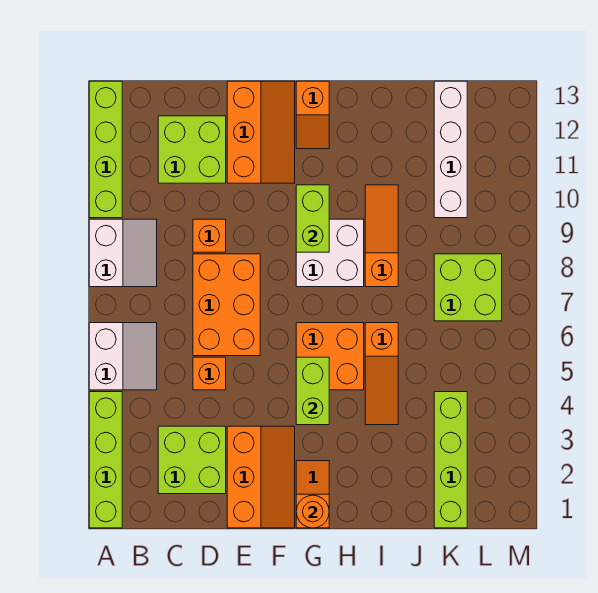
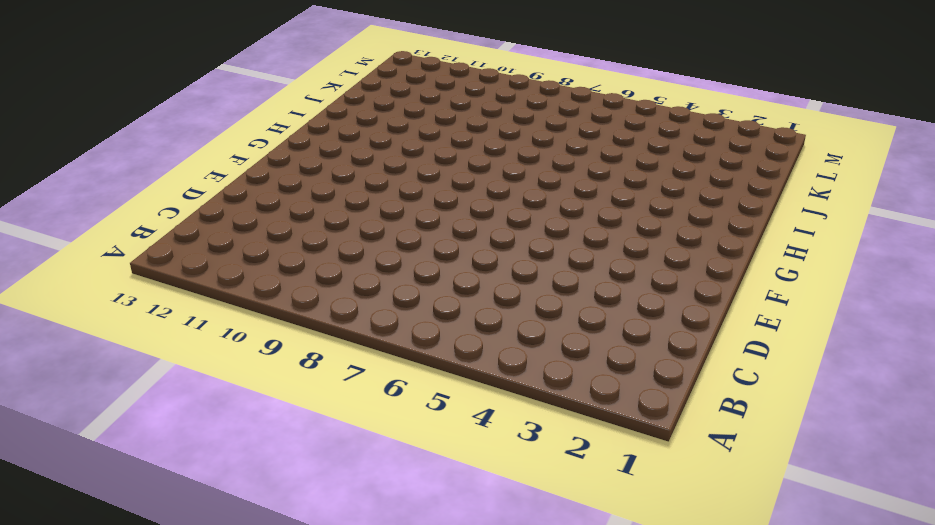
none -> lime 1x4 brick [89,392,122,528]
none -> white 2x2 slope [89,323,157,390]
none -> white 2x2 slope [89,219,157,287]

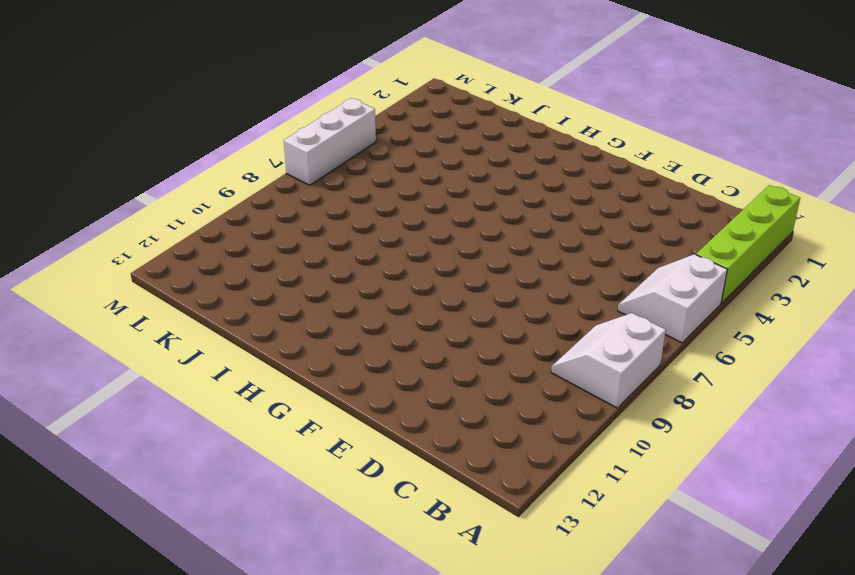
white 1x3 brick [284,98,376,185] -> none
none -> lime 1x4 brick [89,81,122,218]
none -> lime 2x2 brick [158,426,226,494]
none -> lime 2x2 brick [158,116,226,183]

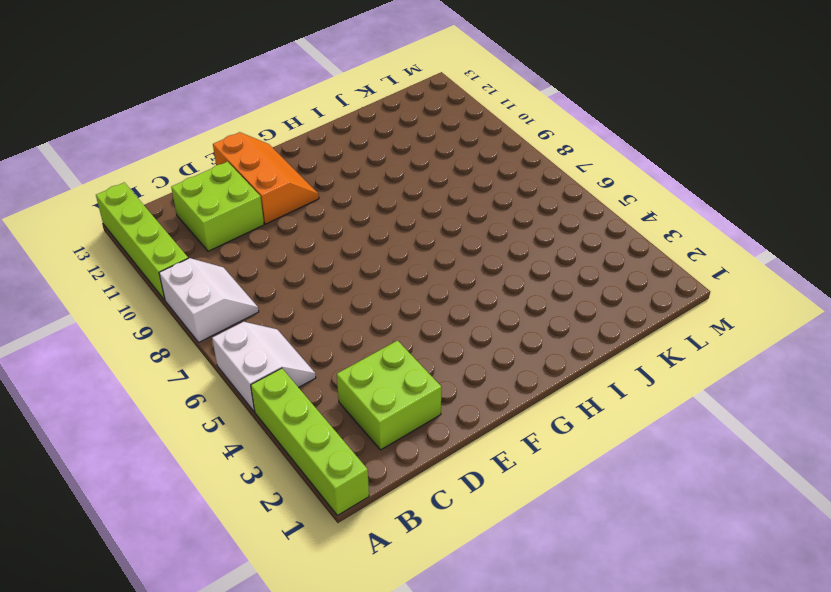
none -> orange 1x1 brick [193,357,226,390]
none -> orange 2x3 brick [193,254,260,356]
none -> orange 1x1 brick [193,219,226,252]

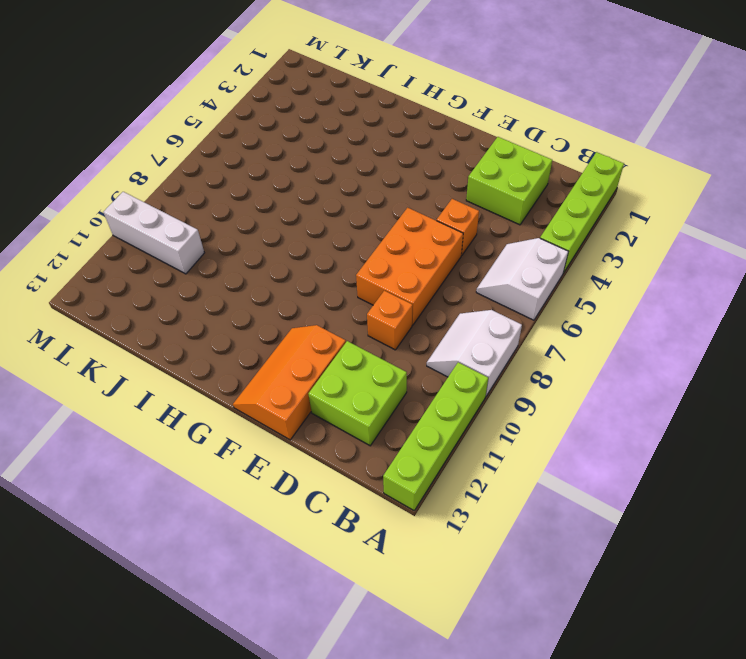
white 1x3 brick [103,192,204,274] -> white 1x4 brick [434,81,467,218]
none -> orange 2x3 slope [227,426,295,528]
none -> orange 1x2 slope [296,461,329,528]
none -> orange 2x2 brick [296,323,364,390]

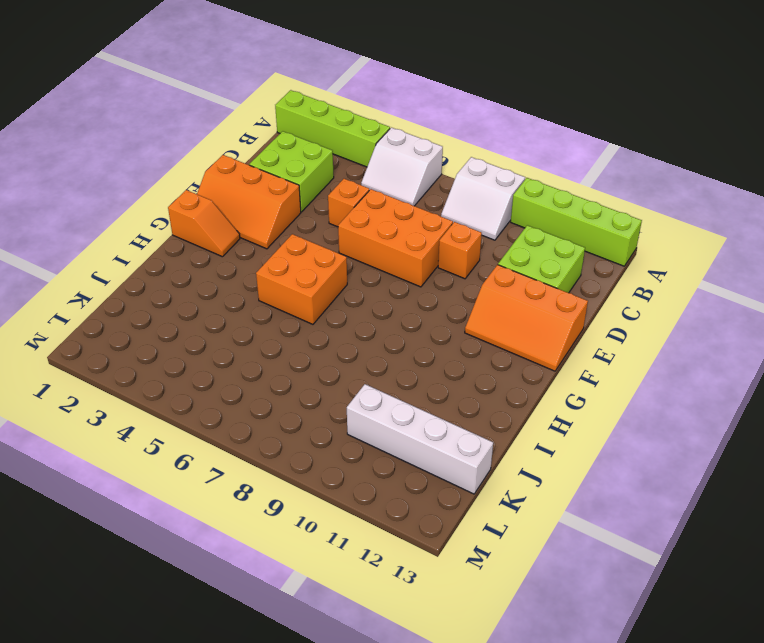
none -> white 2x2 brick [296,219,364,287]
none -> orange 1x2 slope [296,81,329,149]
none -> orange 1x3 slope [365,323,398,425]

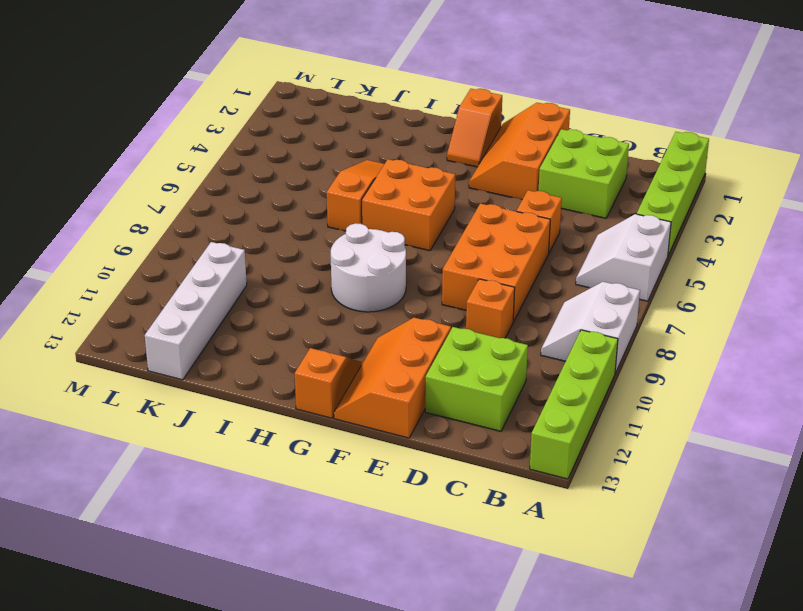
white 2x2 round brick [331,223,406,312] -> white 2x2 brick [296,219,364,287]
none -> orange 1x3 slope [365,185,398,287]
none -> lime 1x4 brick [434,392,467,528]
none -> lime 2x2 brick [434,254,502,321]

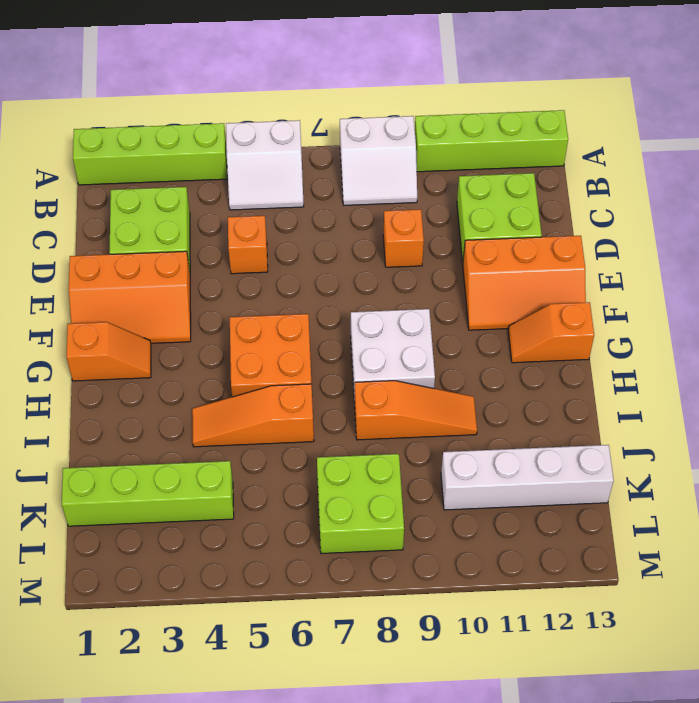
none -> orange 2x3 brick [193,254,260,356]
none -> orange 1x1 round brick [296,495,329,528]
none -> lime 1x2 brick [296,357,329,425]

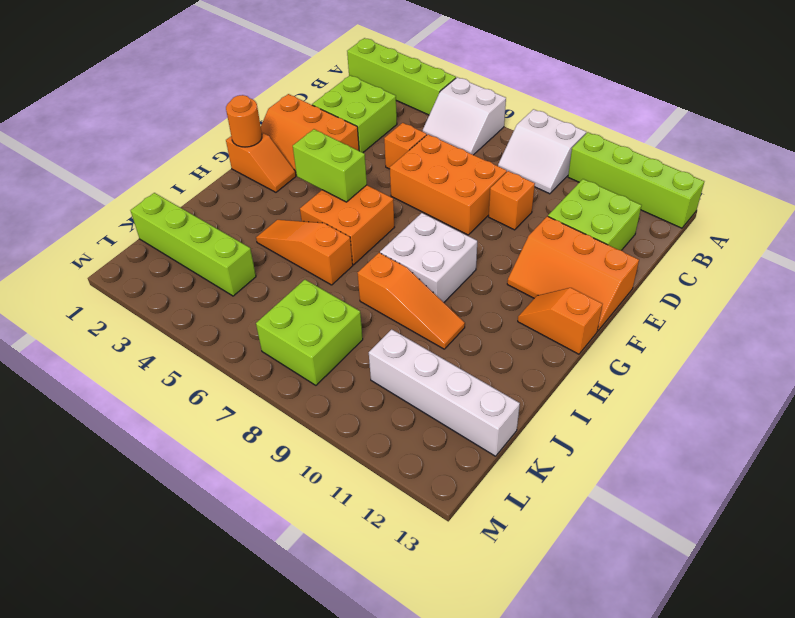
none -> lime 1x2 brick [296,185,329,252]

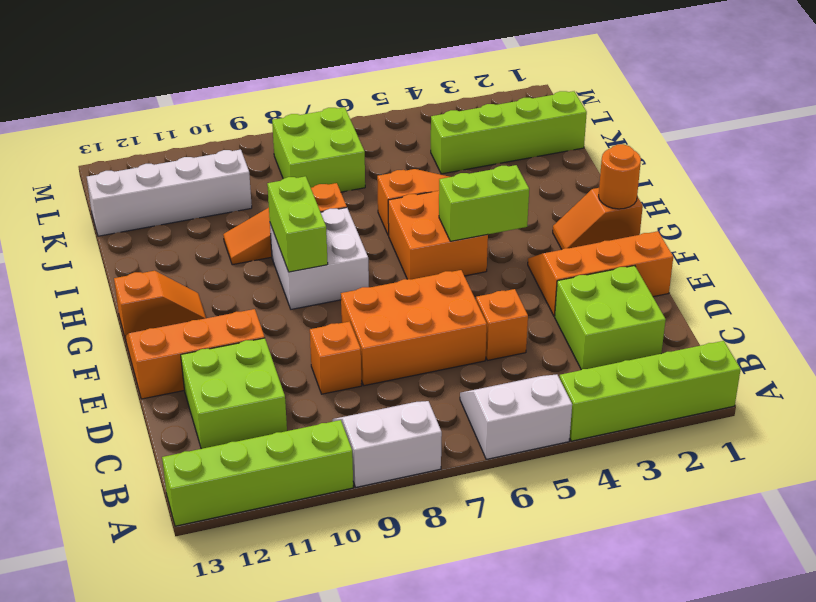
lime 1x2 brick [267,176,328,272] -> lime 1x2 brick turned to [296,185,329,252]

